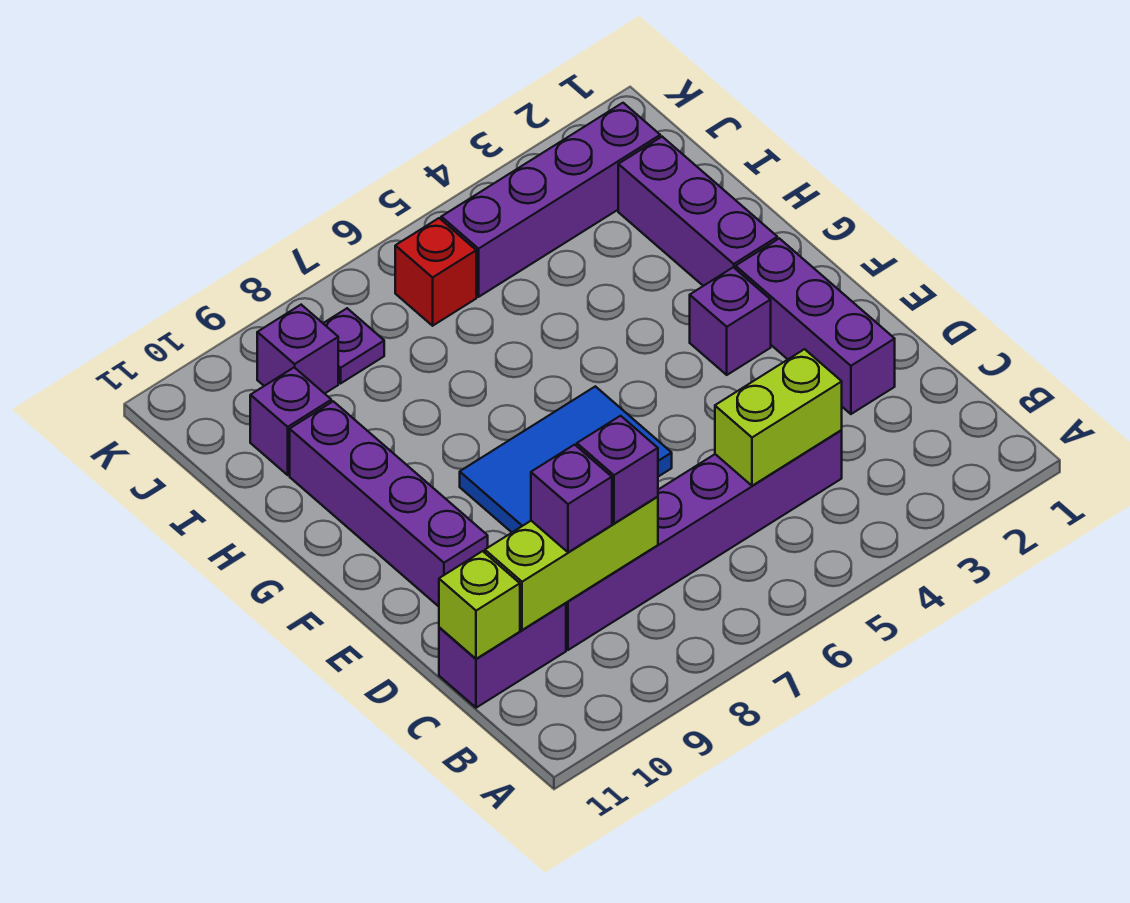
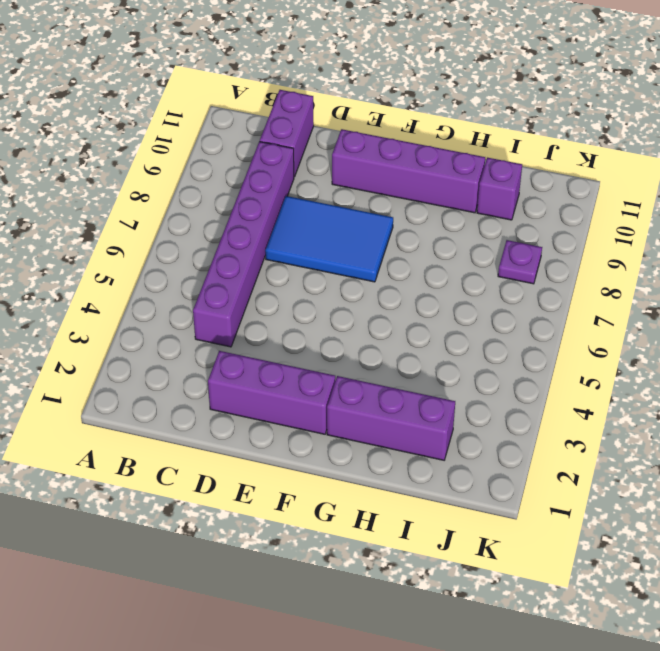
blue 2x3 tile [265,196,393,282] -> blue 2x3 tile turned to [460,386,672,532]
none -> purple 1x1 brick [690,267,771,375]
none -> purple 1x4 brick [441,103,660,297]
none -> red 1x1 brick [395,218,476,326]

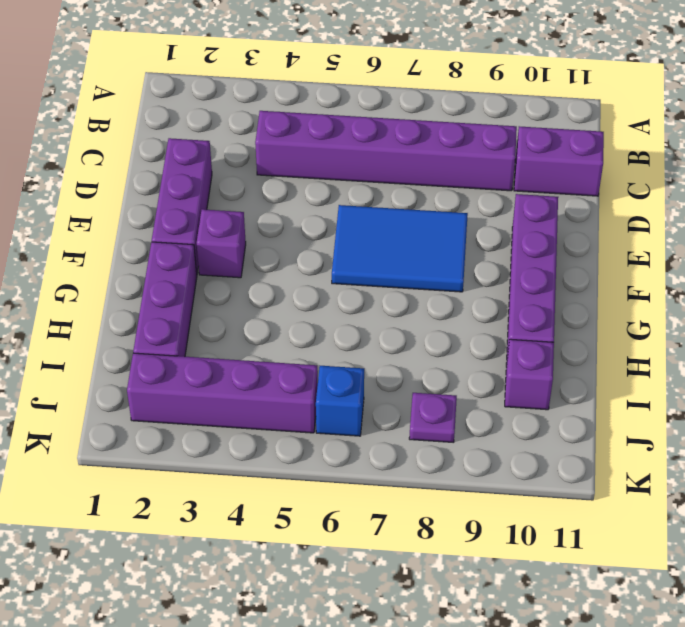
blue 1x1 brick [316,366,364,436] -> red 1x1 brick [395,218,476,326]
none -> purple 1x1 brick [257,305,338,394]
none -> lime 1x2 brick [715,349,842,486]
none -> lime 1x3 brick [485,497,658,630]

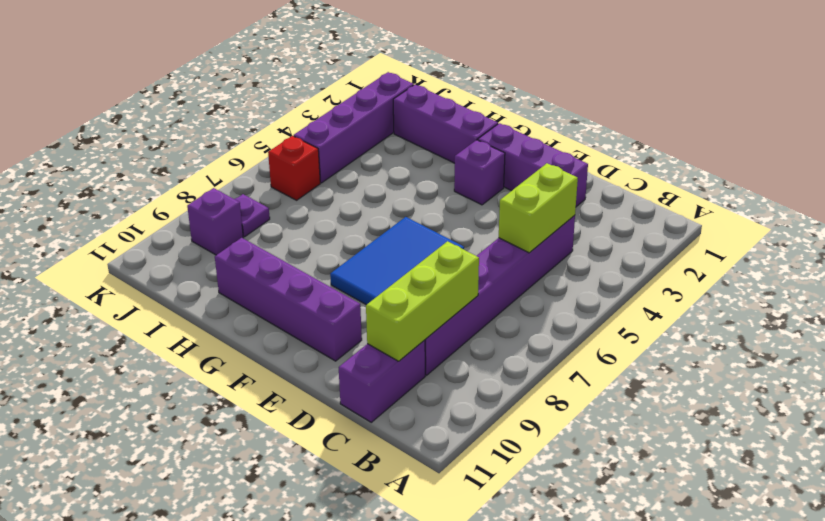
none -> purple 1x1 brick [250,367,331,475]
none -> lime 1x1 brick [439,551,520,659]
none -> purple 1x1 brick [577,416,658,523]

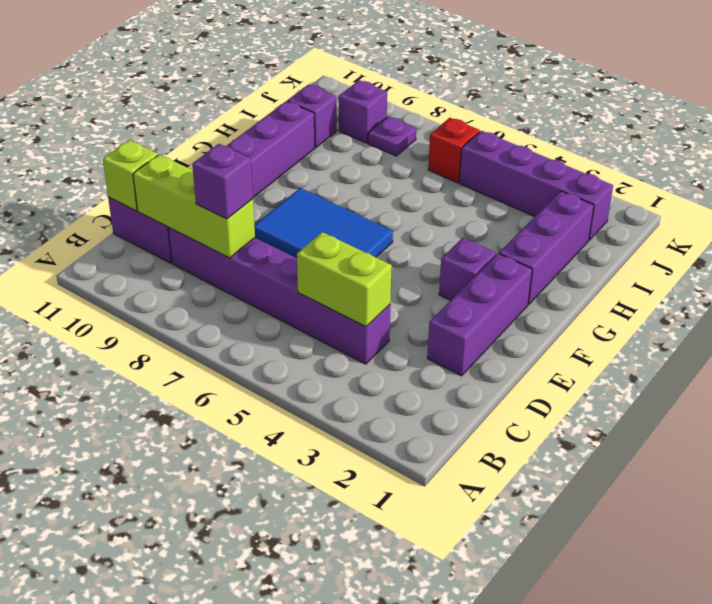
none -> purple 1x1 brick [531,445,612,552]

